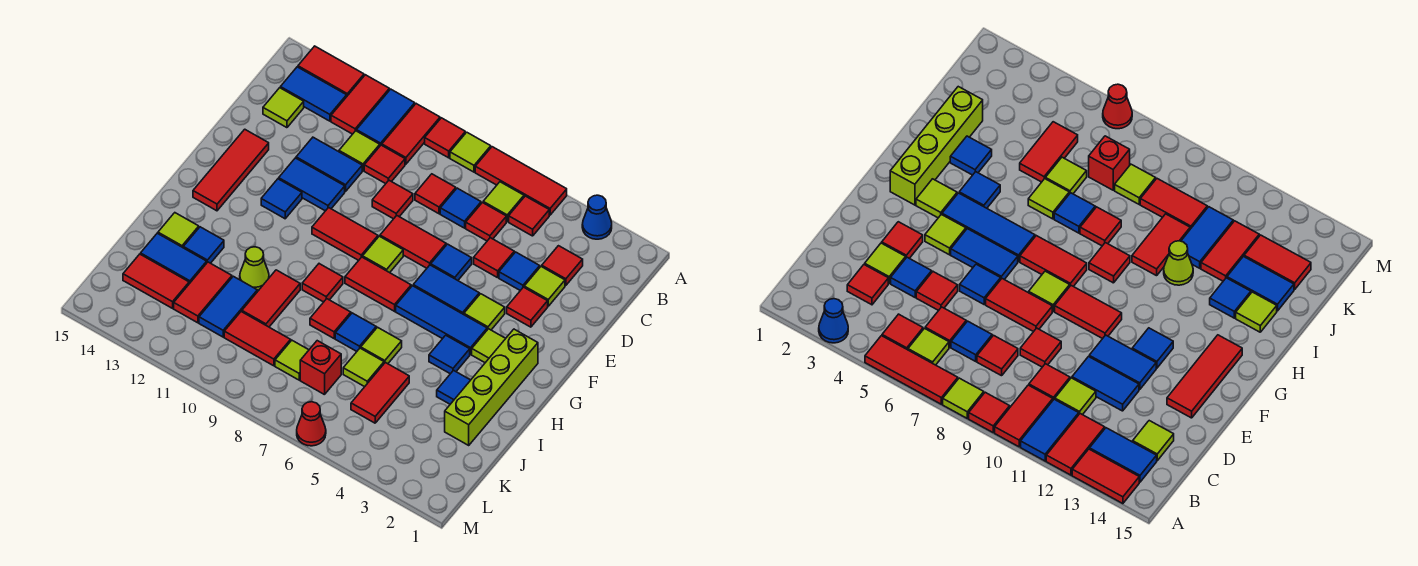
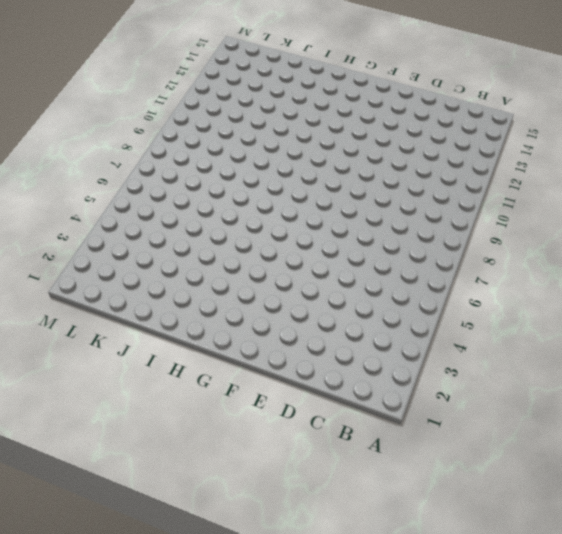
none -> blue 1x1 cone [582,195,612,239]
none -> red 1x3 tile [475,147,567,215]
none -> lime 1x1 tile [450,132,491,172]
none -> red 1x1 tile [425,118,465,158]

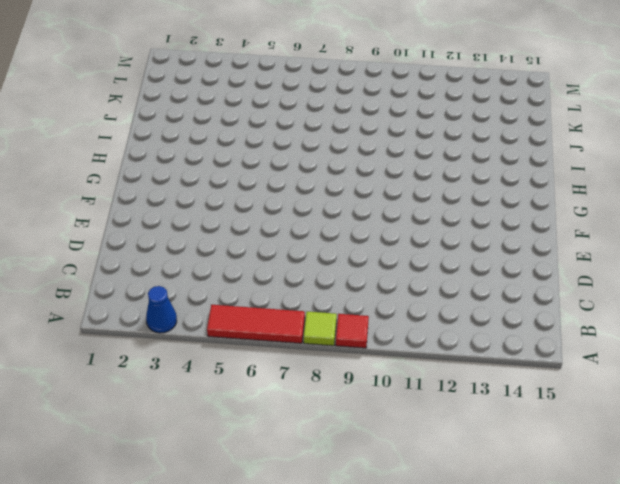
none -> red 1x2 tile [382,104,440,164]
none -> blue 1x2 tile [356,89,415,146]
none -> red 1x2 tile [331,75,389,134]
none -> red 1x2 tile [298,46,364,96]

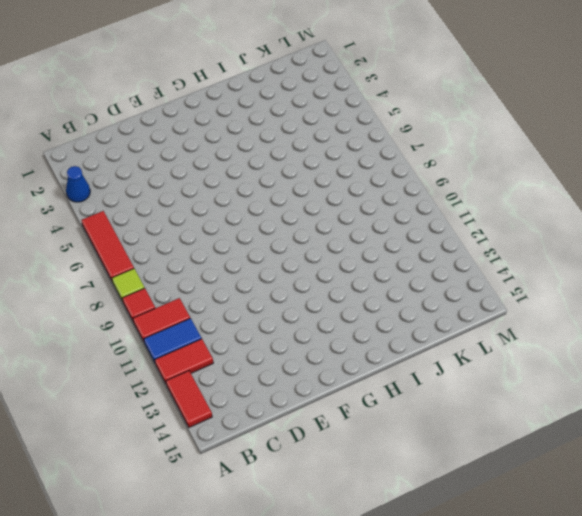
none -> red 1x1 tile [509,196,549,236]
none -> lime 1x1 tile [483,182,524,221]
none -> blue 1x2 tile [280,67,347,121]
none -> red 1x1 tile [542,246,583,286]

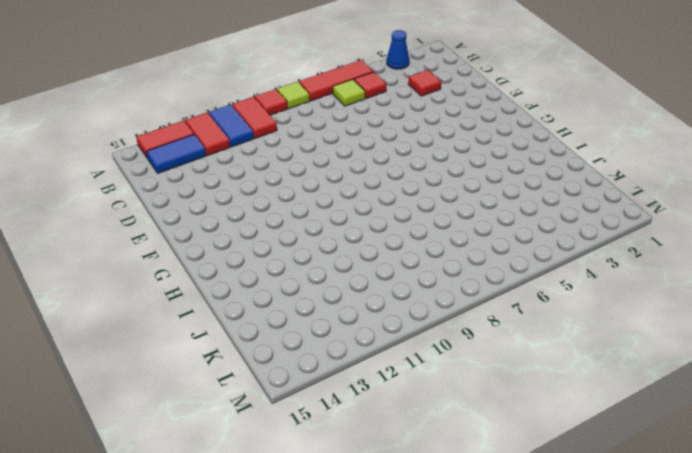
none -> red 1x1 tile [466,203,506,241]
none -> blue 1x1 tile [440,188,481,228]
none -> red 1x1 tile [415,174,456,214]
none -> red 1x1 tile [364,145,405,184]

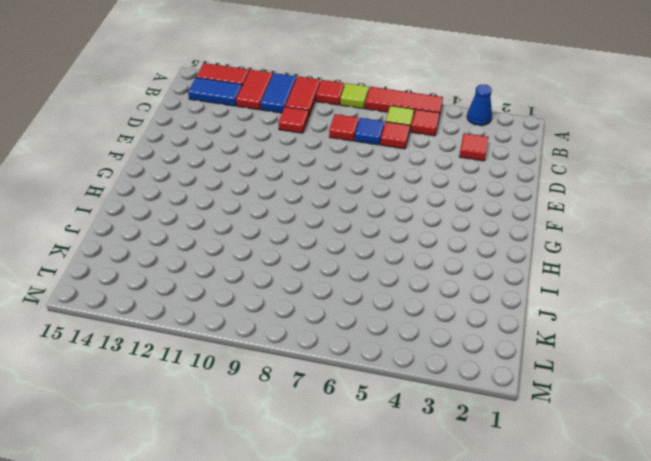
none -> lime 1x1 tile [339,131,380,171]
none -> lime 1x1 tile [263,88,304,128]
none -> lime 1x1 tile [524,266,565,306]
none -> blue 1x1 tile [499,252,540,291]

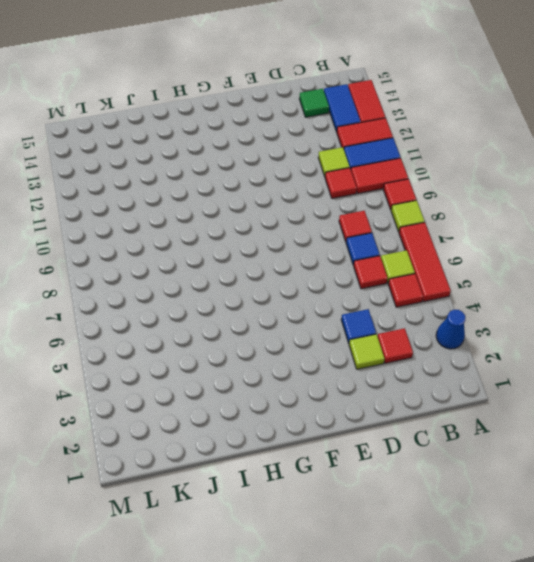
green 1x1 tile [299,89,329,117] -> lime 1x1 tile [263,88,304,128]
none -> red 1x1 tile [474,238,514,278]
none -> red 1x1 tile [372,180,413,219]
none -> blue 1x2 tile [296,137,362,191]
none -> red 1x1 tile [507,287,548,327]

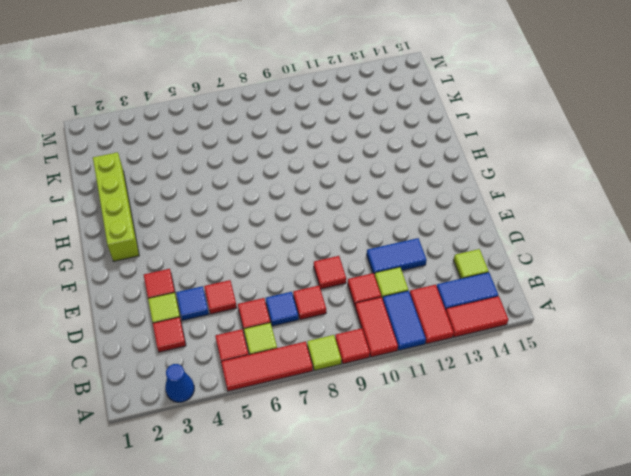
none -> blue 1x1 tile [431,244,472,280]
none -> red 1x2 tile [380,216,446,268]
none -> blue 1x2 tile [279,158,345,211]
none -> red 1x3 tile [193,129,269,211]

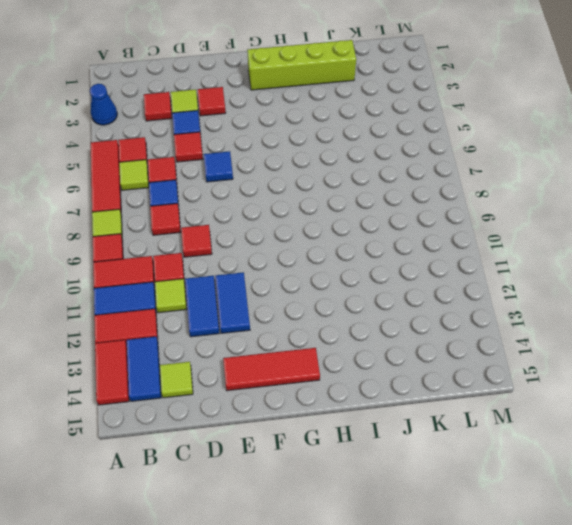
none -> red 1x2 tile [380,216,446,268]
none -> lime 1x1 tile [464,294,505,330]
none -> blue 1x2 tile [413,265,479,315]
none -> lime 1x1 tile [363,236,403,273]

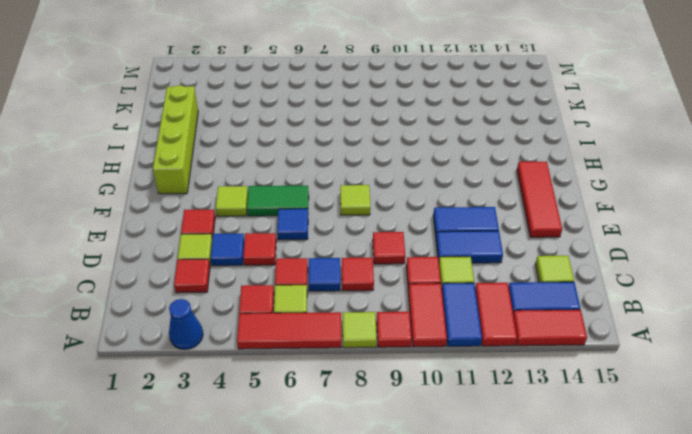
green 1x2 tile [247,186,309,216] -> blue 1x2 tile [413,265,479,315]
none -> red 1x2 tile [380,216,446,268]
none -> red 1x2 tile [312,208,378,260]
none -> blue 1x1 tile [261,179,302,219]
none -> lime 1x1 tile [472,329,506,363]

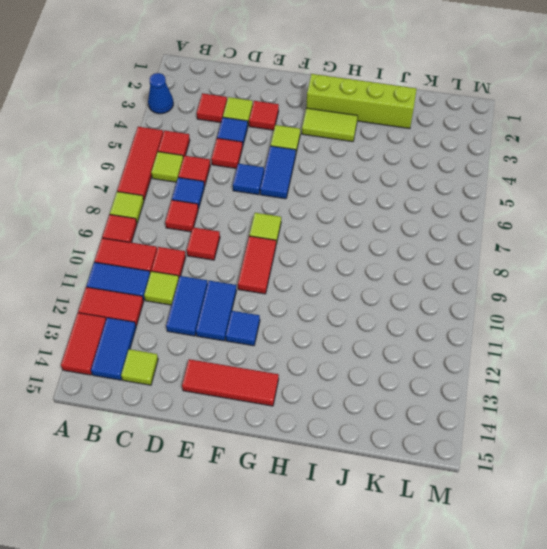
lime 1x2 tile [302,108,358,142] -> lime 1x1 tile [472,329,506,363]
none -> red 1x2 tile [380,216,446,268]
none -> blue 1x3 tile [396,286,487,354]
none -> red 1x2 tile [345,257,411,311]
none -> blue 1x1 tile [429,335,470,374]

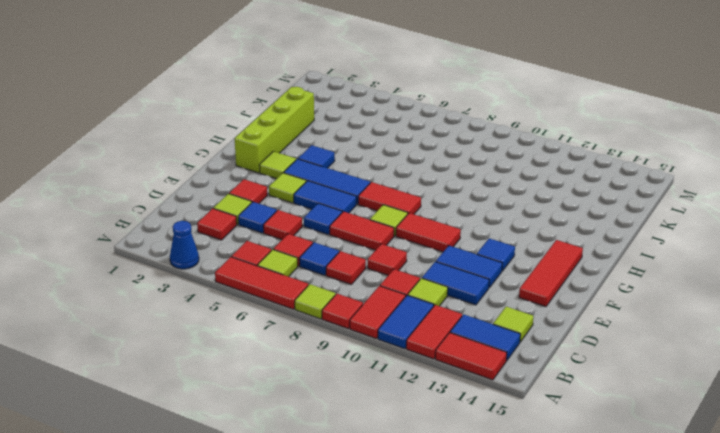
none -> red 1x1 tile [302,264,343,302]
none -> blue 1x1 tile [437,370,470,404]
none -> lime 1x1 tile [361,327,402,364]
none -> blue 1x1 tile [335,313,376,351]

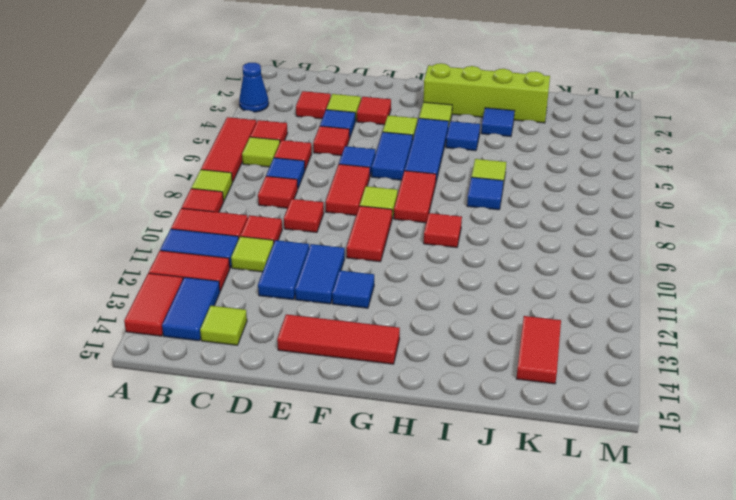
none -> red 1x1 tile [310,299,351,338]
none -> red 1x2 tile [242,270,300,327]
none -> lime 1x1 cone [240,247,269,291]
none -> blue 1x1 tile [183,227,224,263]

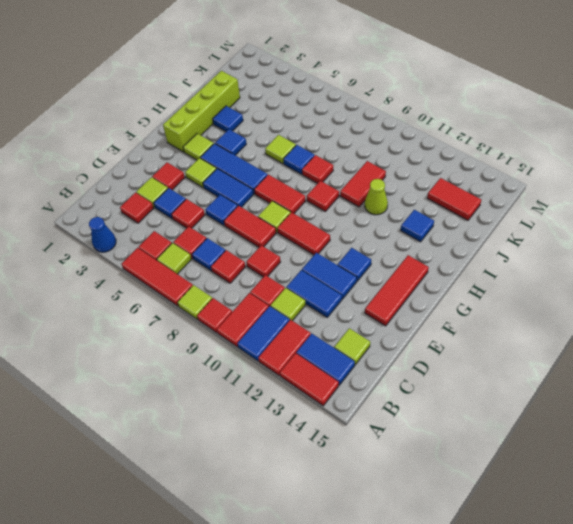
none -> lime 1x1 tile [158,213,199,247]
none -> red 1x2 tile [351,362,409,423]
none -> lime 1x1 tile [343,348,384,387]
none -> blue 1x2 tile [199,276,257,337]

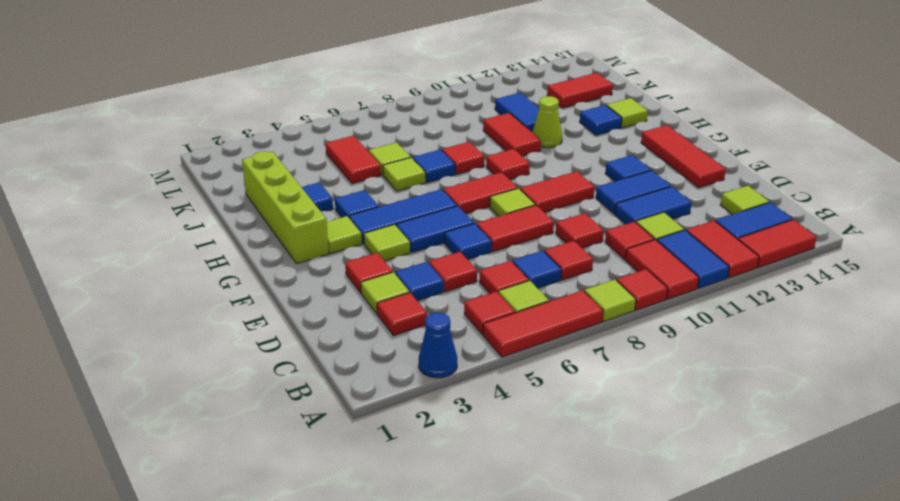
none -> red 1x2 tile [174,262,232,323]
none -> blue 1x2 tile [141,233,207,284]
none -> red 1x1 brick [300,341,341,395]
none -> lime 1x1 tile [275,340,309,380]

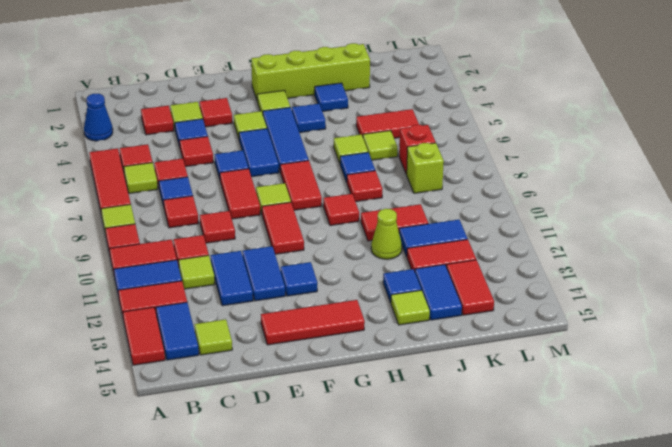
lime 1x1 brick [406,143,444,193] -> lime 1x1 tile [275,340,309,380]
none -> red 1x2 tile [224,312,291,366]
none -> red 1x1 cone [297,402,326,446]

